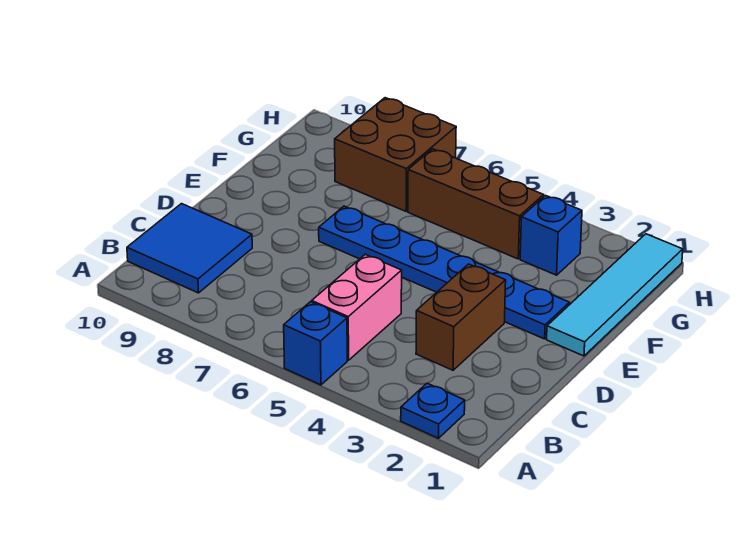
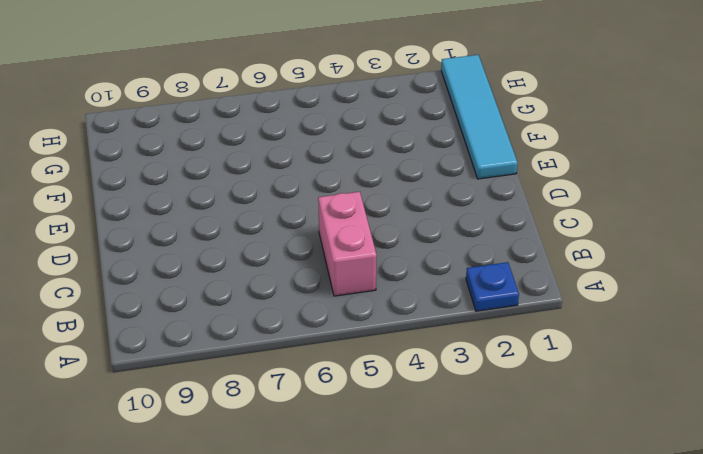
none -> blue 1x1 brick [284,302,347,385]
none -> blue 2x2 tile [127,204,252,293]

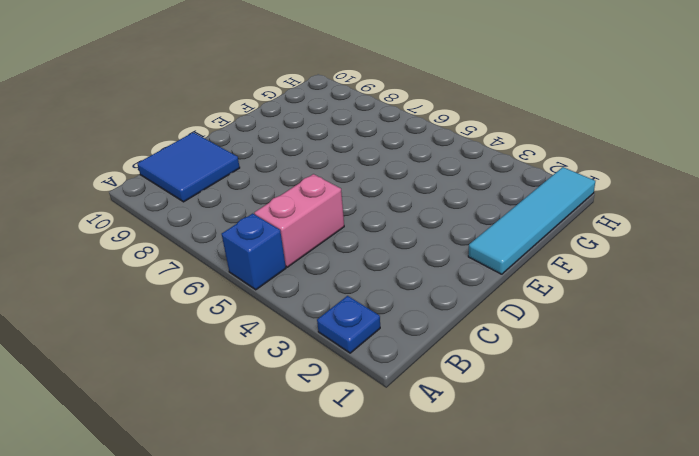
none -> brown 1x2 brick [416,264,506,370]
none -> blue 1x6 plate [319,206,569,339]

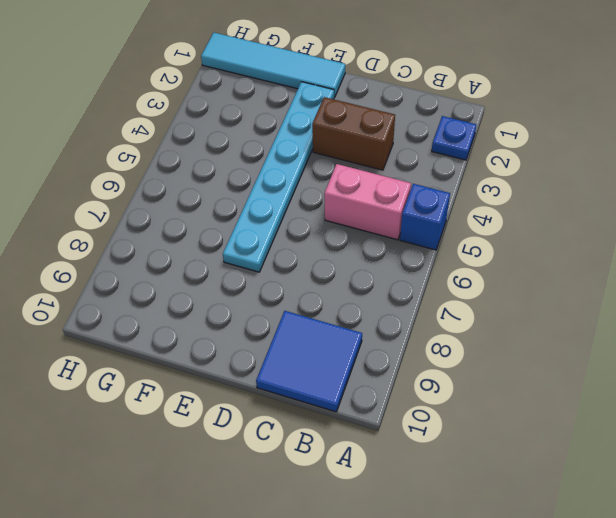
cyan 1x6 plate [223,82,334,272] -> blue 1x6 plate [319,206,569,339]
none -> blue 1x1 brick [520,195,582,275]
none -> brown 1x3 brick [408,149,544,259]

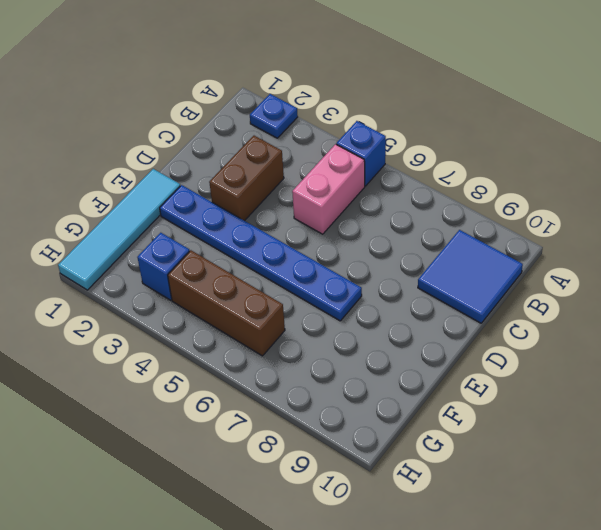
none -> brown 2x2 brick [335,98,456,211]

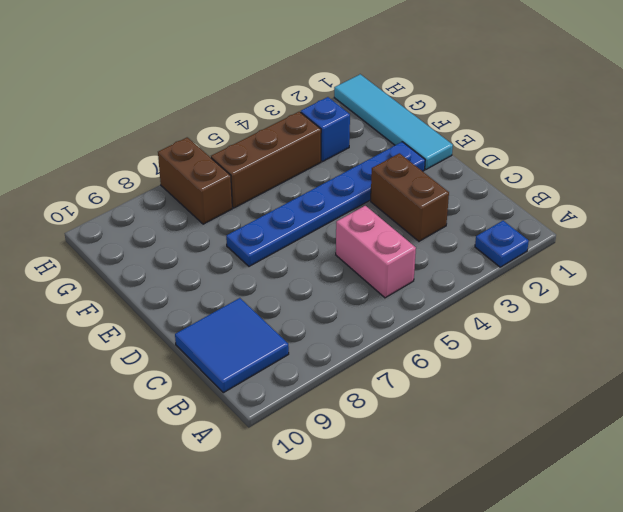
brown 1x2 brick [158,137,232,224] -> brown 2x2 brick [335,98,456,211]
none -> blue 1x1 brick [284,302,347,385]

